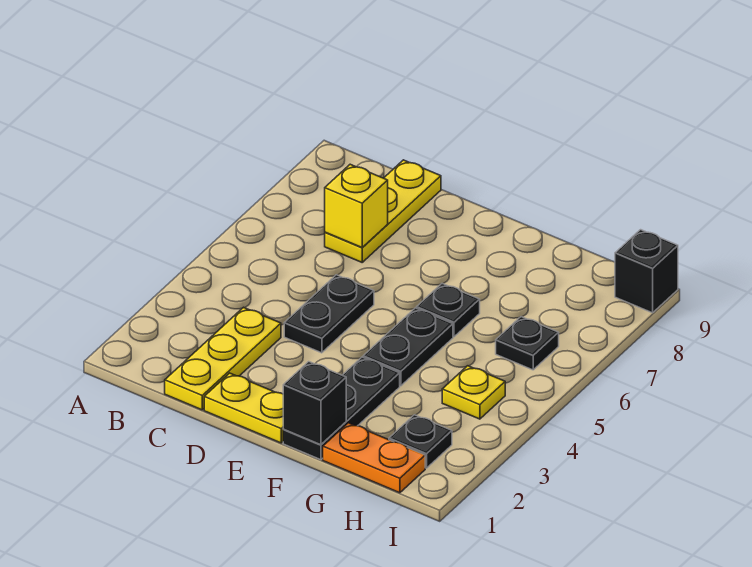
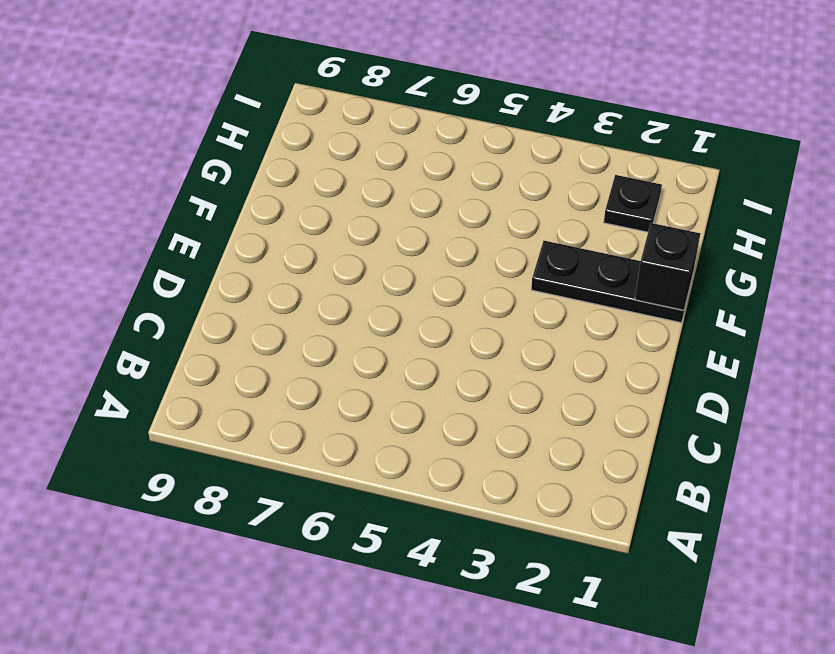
none -> yellow 1x3 plate [165,307,281,410]
none -> yellow 1x3 plate [325,160,441,262]
none -> yellow 1x2 plate [204,373,284,443]

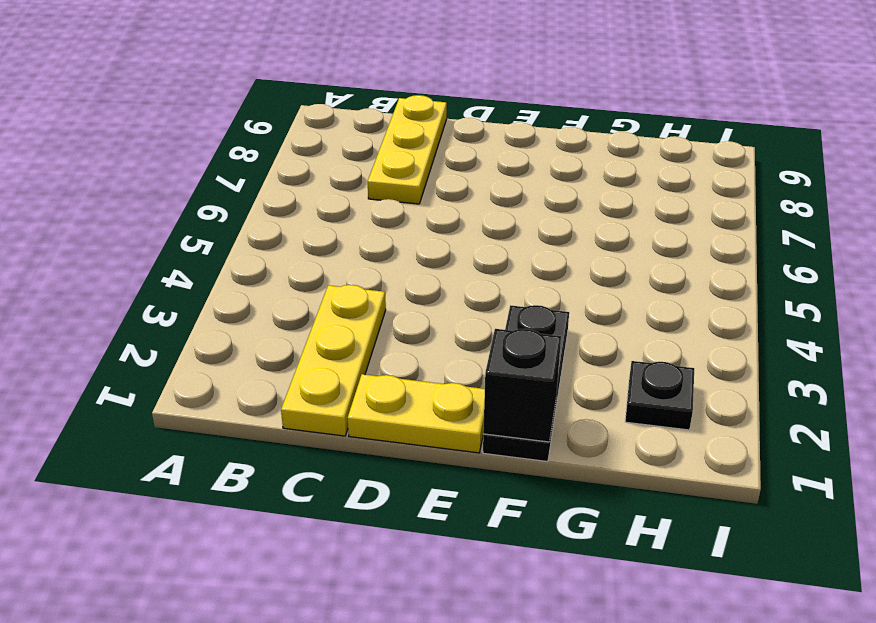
none -> black 1x2 plate [284,275,374,353]
none -> black 1x2 plate [363,308,453,386]
none -> black 1x1 plate [417,284,480,337]

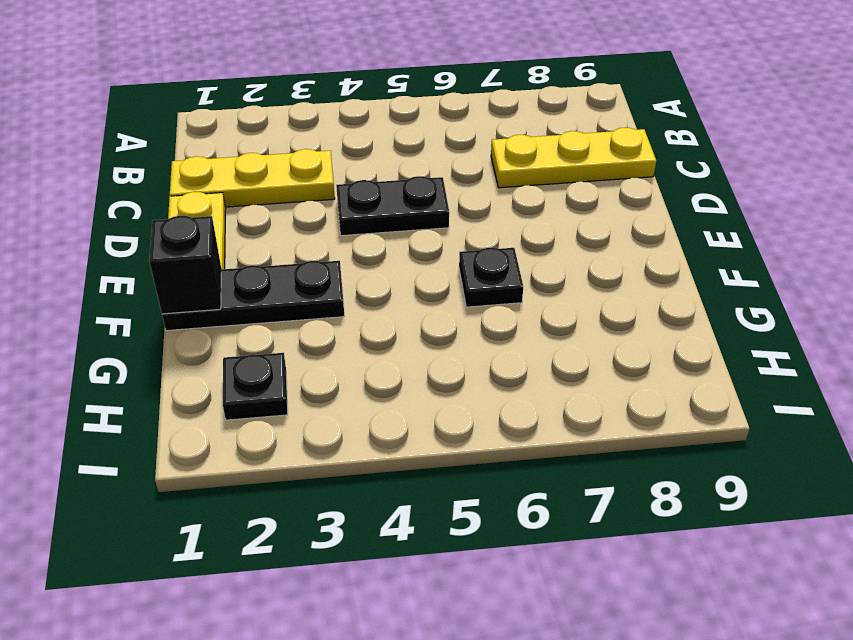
none -> black 1x2 plate [363,308,453,386]
none -> orange 1x2 plate [323,423,425,493]
none -> yellow 1x1 plate [442,366,505,419]

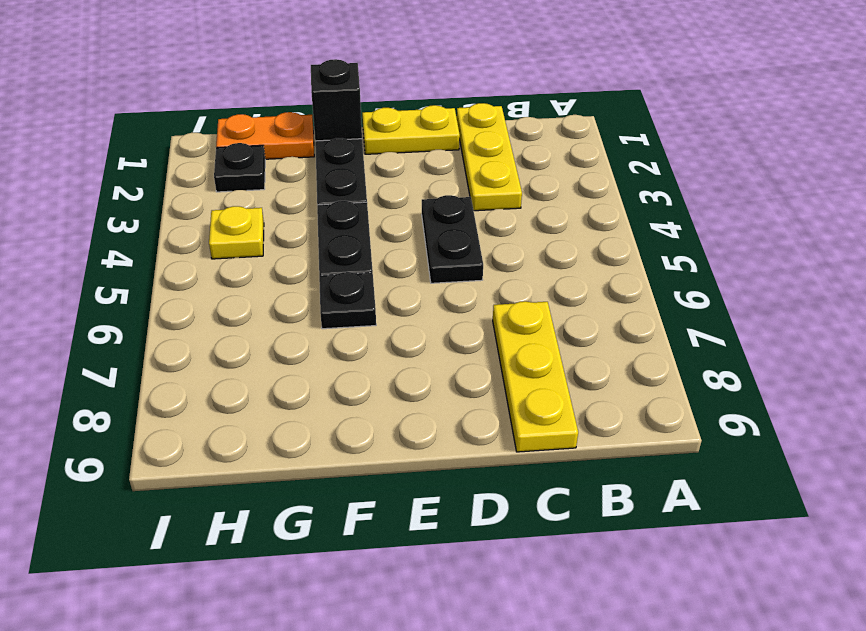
none -> black 1x1 plate [496,317,559,370]
none -> black 1x1 brick [615,230,678,313]
none -> yellow 1x1 brick [325,164,388,248]

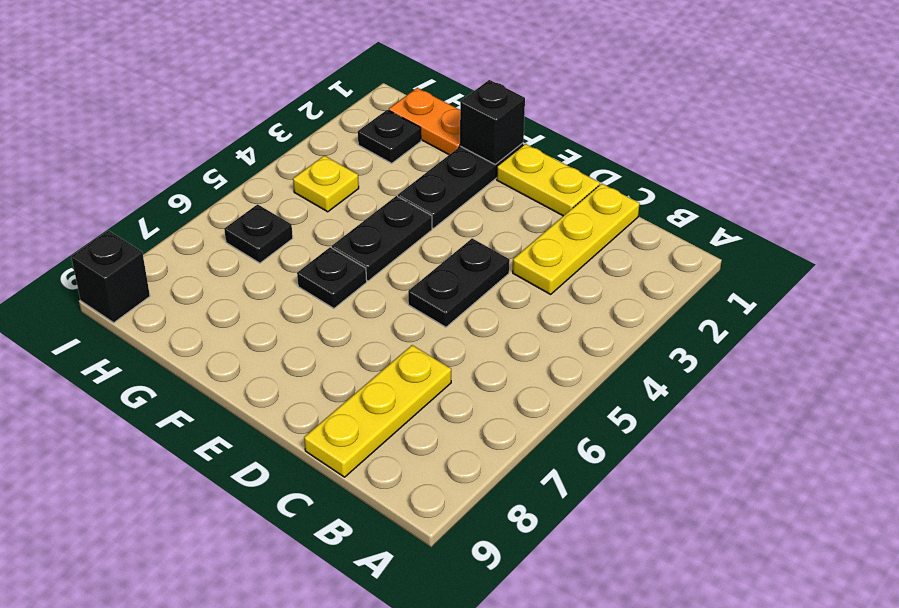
none -> yellow 1x1 brick [325,164,388,248]

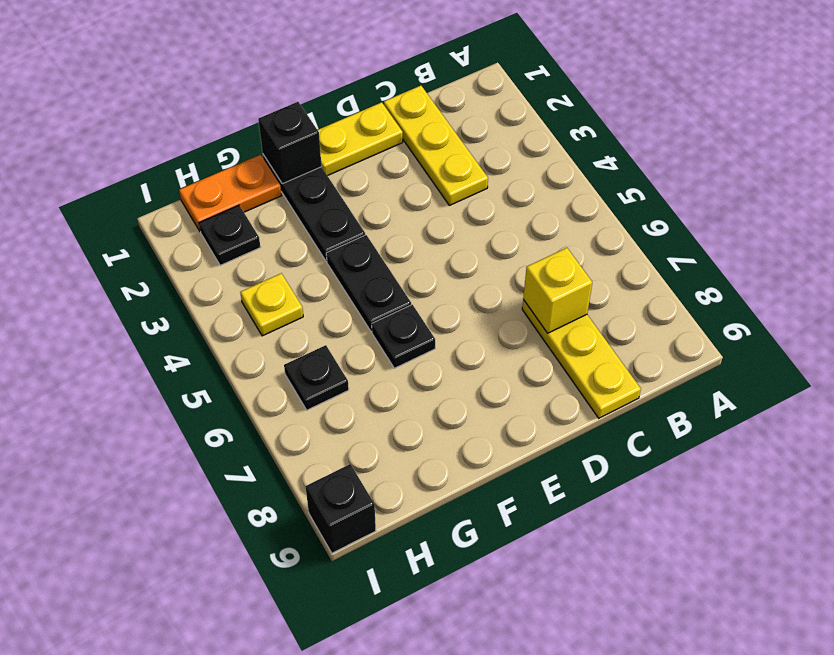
none -> black 1x2 plate [284,275,374,353]

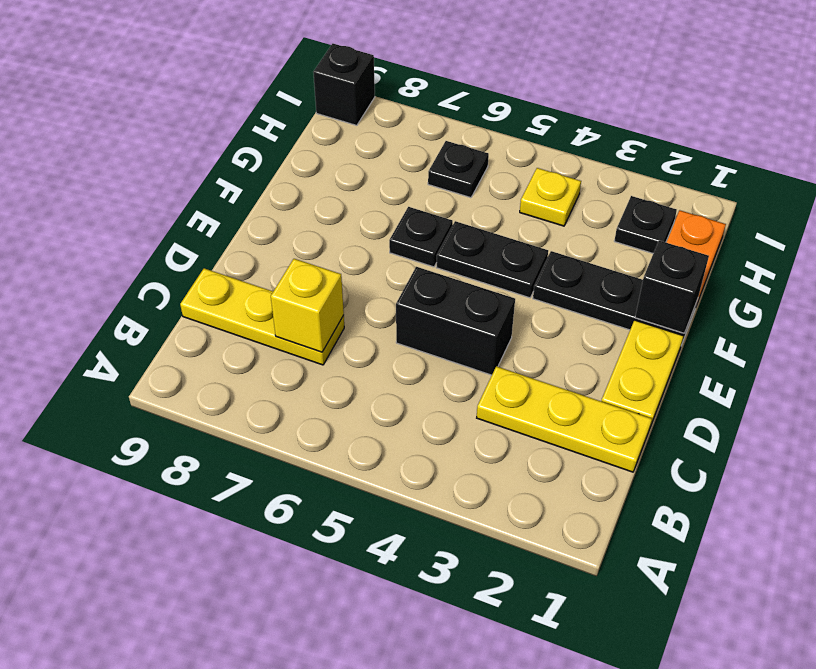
black 1x2 brick [396,267,515,375] -> black 1x2 plate [284,275,374,353]

